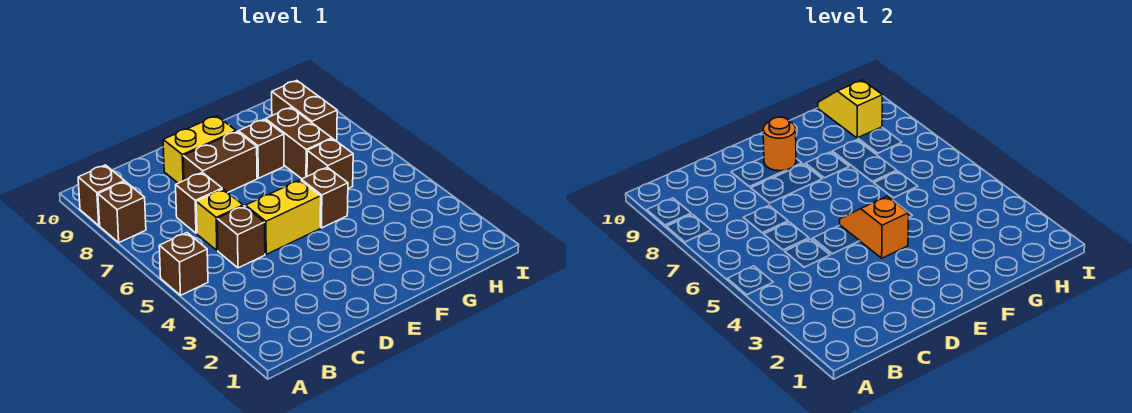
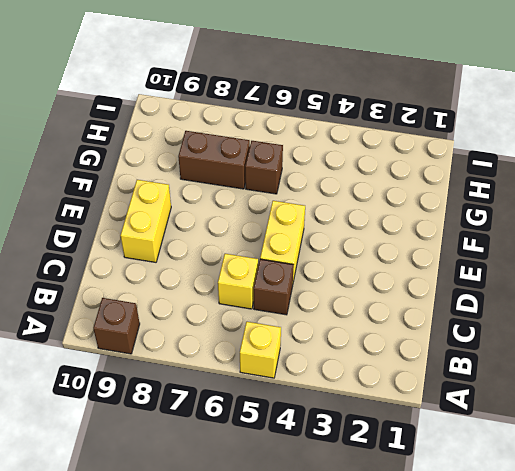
yellow 1x1 brick [240,322,281,378] -> brown 1x1 brick [159,233,208,295]
none -> brown 1x1 brick [98,181,146,242]
none -> brown 1x1 brick [176,172,222,233]
none -> brown 1x2 brick [183,132,257,192]

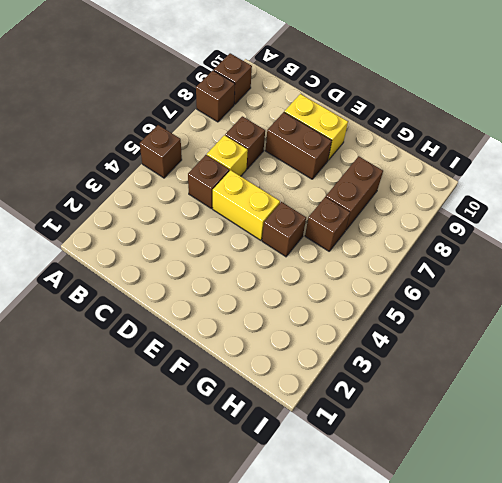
none -> brown 1x1 brick [238,119,284,178]
none -> brown 1x2 brick [272,80,337,141]
none -> orange 1x2 slope [840,196,909,258]

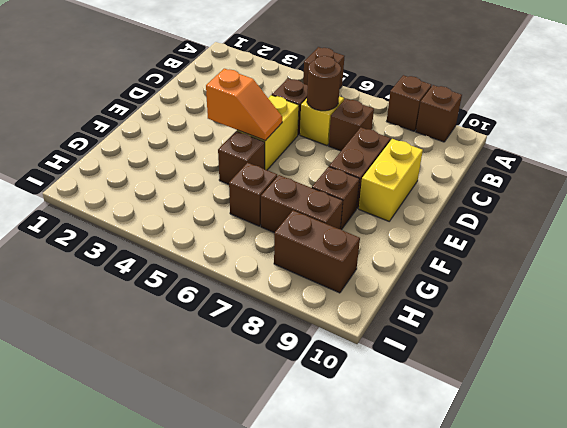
brown 1x1 round brick [307,56,341,111] -> none
none -> orange 1x1 round brick [763,117,796,171]
none -> yellow 1x2 slope [818,80,882,138]

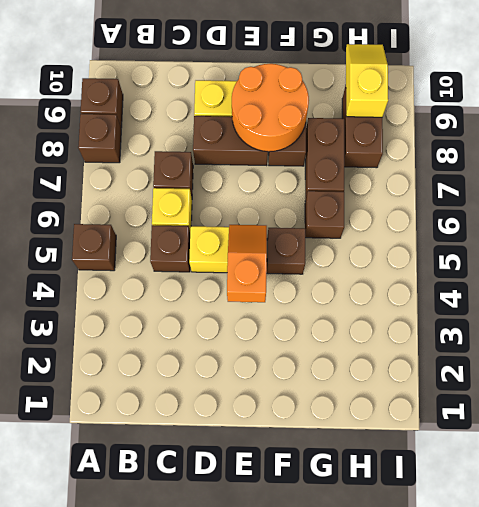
orange 2x2 round brick [232,64,309,152] -> orange 1x1 round brick [763,117,796,171]

